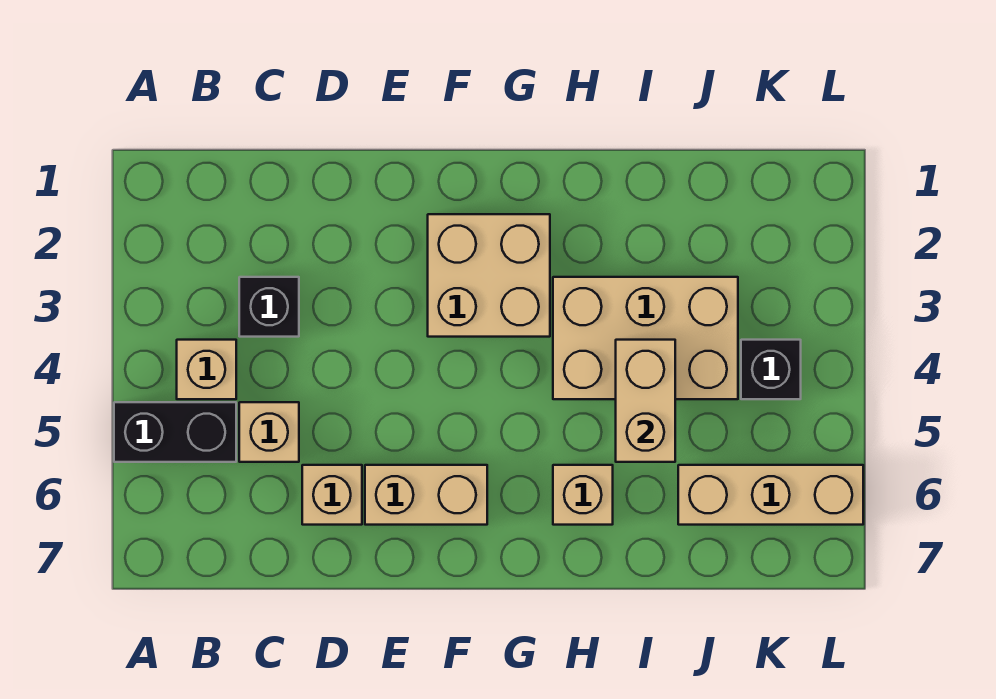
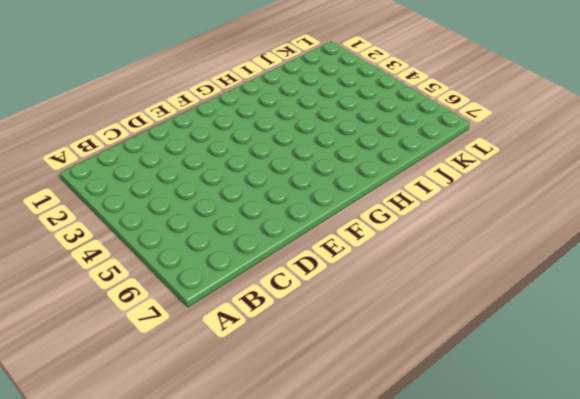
none -> black 1x2 brick [114,402,236,462]
none -> tan 1x1 brick [177,340,236,399]
none -> black 1x1 brick [239,277,299,337]

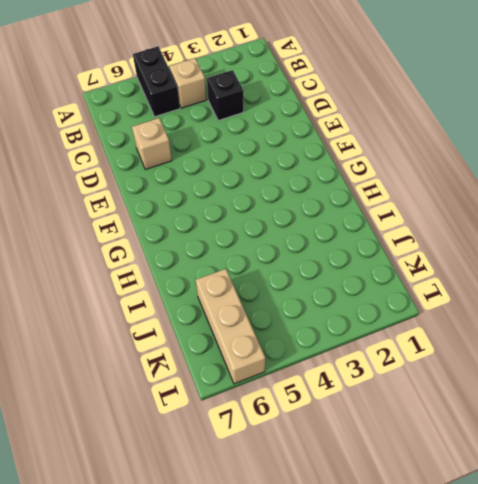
none -> tan 1x1 brick [239,402,299,462]
none -> tan 1x2 brick [365,465,487,525]
none -> tan 2x2 brick [428,214,550,337]

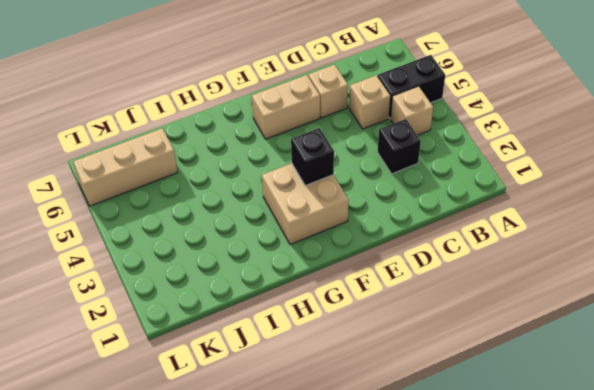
black 1x1 brick [291,128,334,186] -> black 1x1 brick moved to [741,340,801,399]
none -> tan 2x3 brick [553,277,738,399]
none -> tan 1x1 brick [553,465,613,525]
none -> tan 1x2 brick [616,340,675,462]

